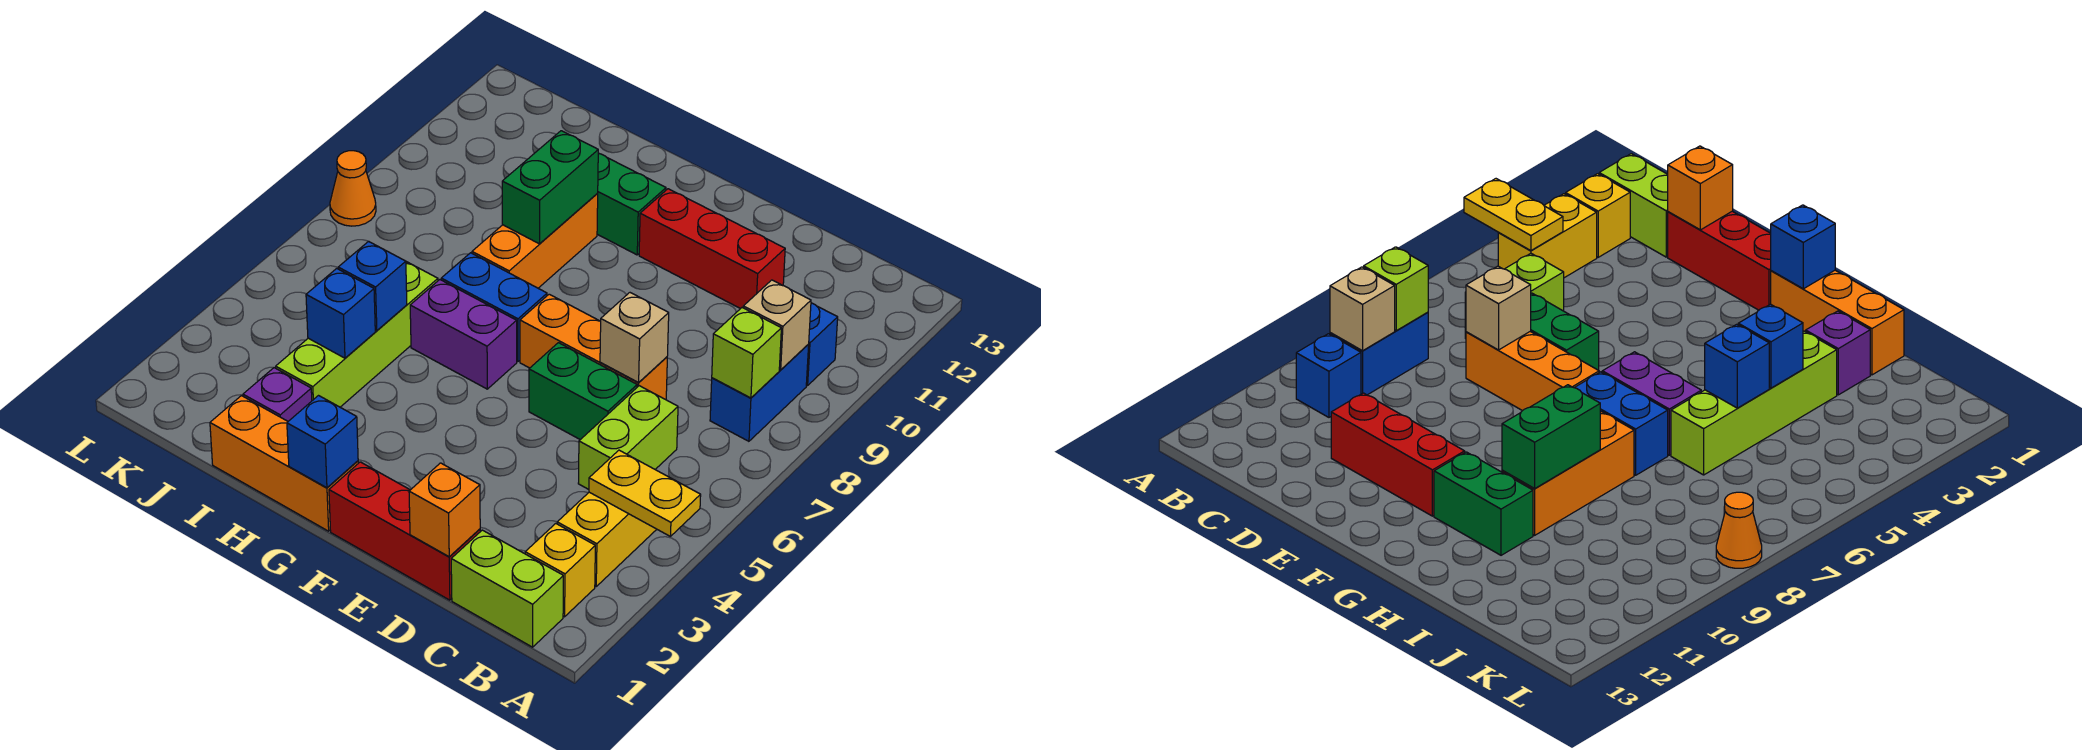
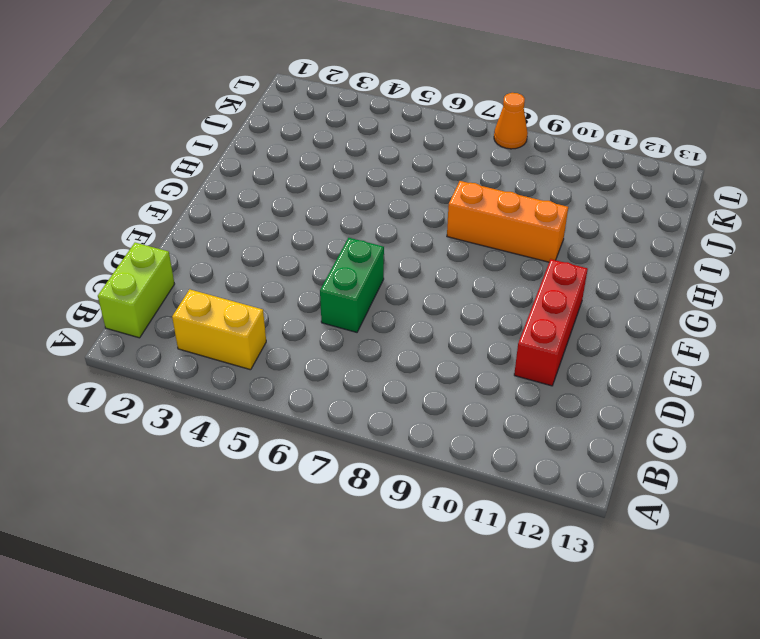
none -> yellow 1x1 brick [525,524,595,617]
none -> blue 1x2 brick [710,344,809,441]
none -> blue 1x1 brick [806,303,838,386]

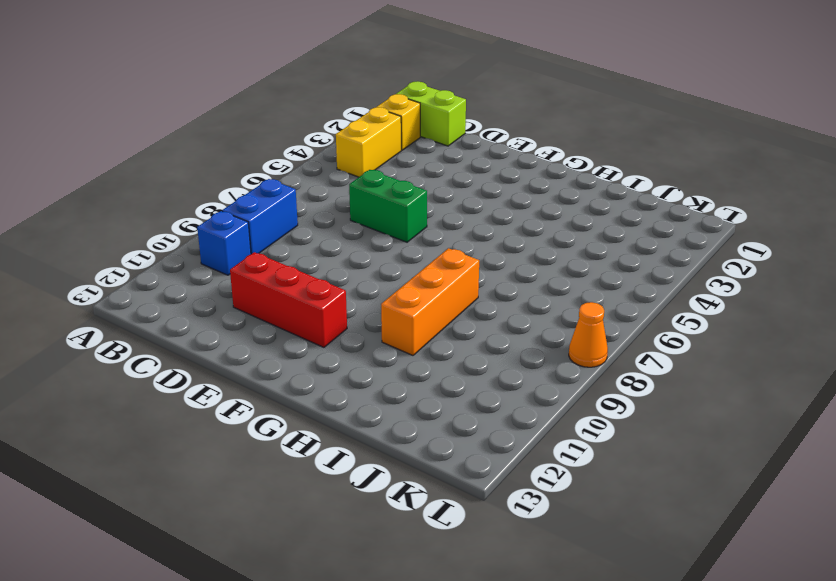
none -> lime 1x2 brick [578,386,678,489]
none -> red 1x3 brick [329,462,480,600]
none -> orange 1x3 brick [520,294,667,400]

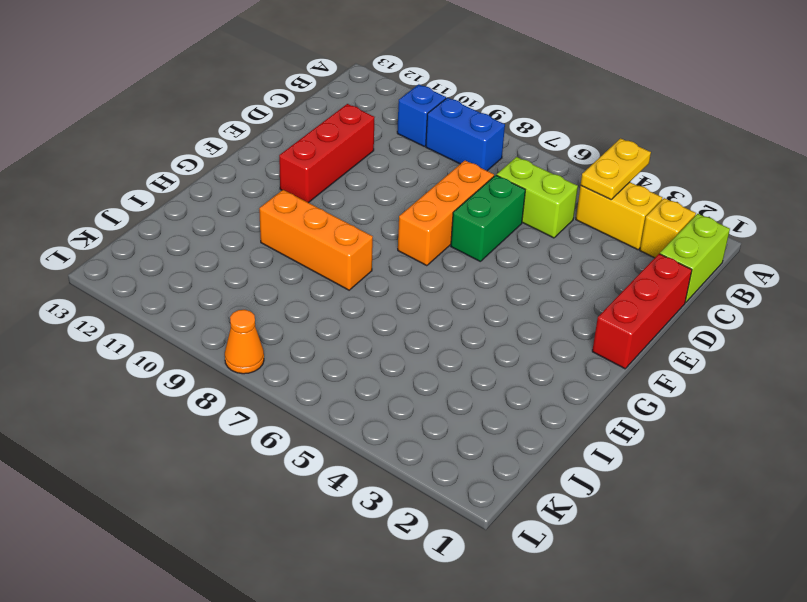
none -> orange 1x3 brick [210,396,358,531]
none -> purple 1x2 brick [410,280,517,389]
none -> blue 1x2 brick [441,253,547,362]

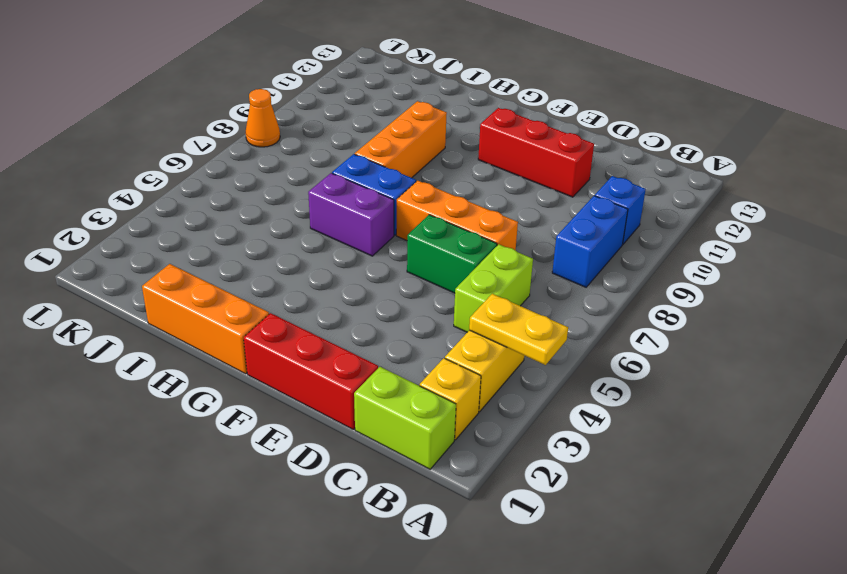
none -> green 1x2 brick [597,153,666,255]
none -> purple 1x1 brick [243,368,312,421]
none -> lime 1x4 brick [276,262,438,407]

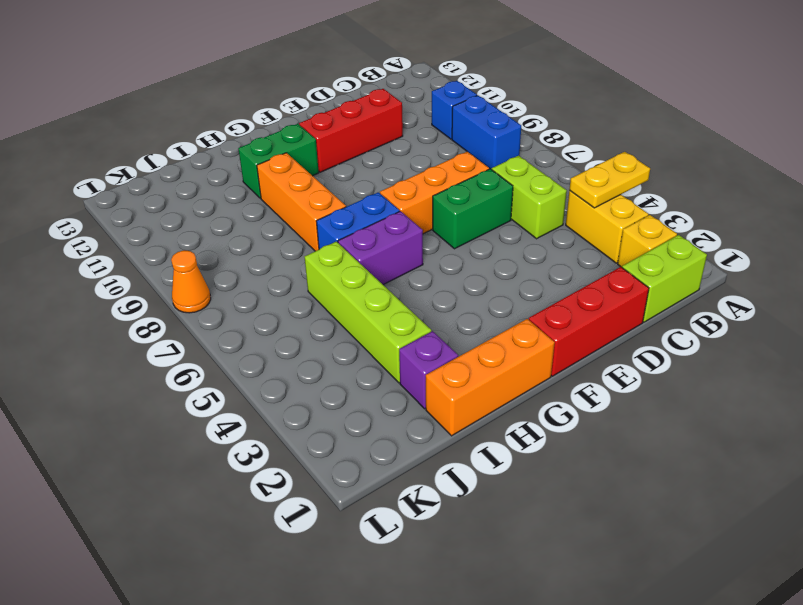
none -> lime 1x1 brick [712,308,781,398]
none -> tan 1x1 brick [743,280,811,370]
none -> orange 1x1 brick [409,463,480,557]

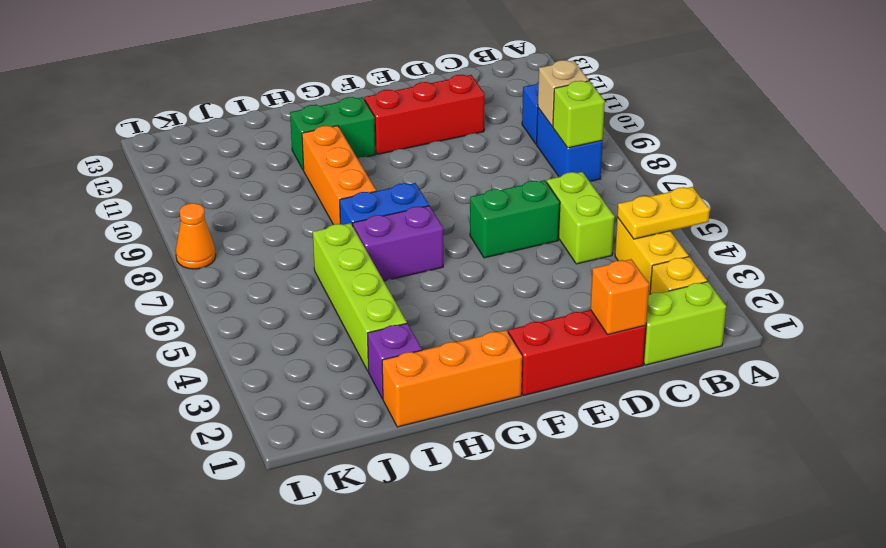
none -> orange 1x3 brick [520,294,667,400]
none -> tan 1x1 brick [600,293,669,382]
none -> blue 1x1 brick [287,396,358,488]

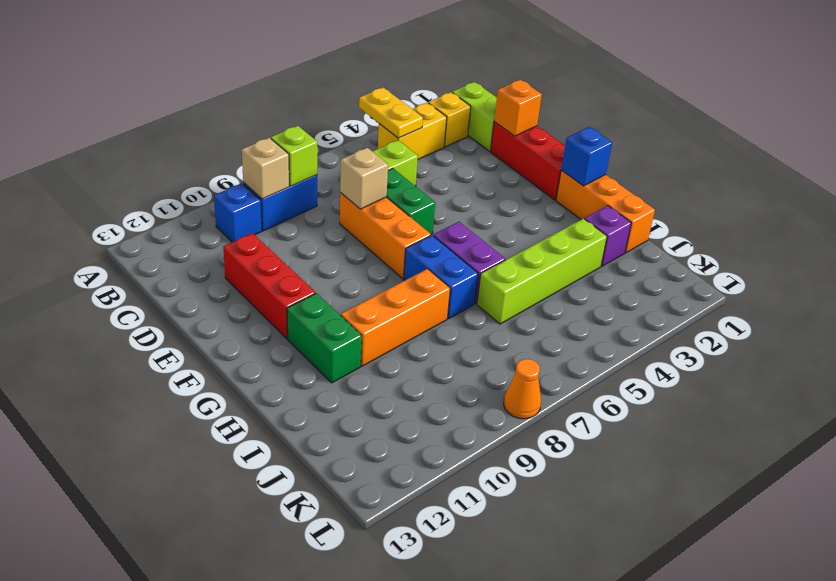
none -> green 1x2 brick [502,131,598,244]
none -> blue 1x1 brick [306,269,375,358]
none -> blue 1x1 brick [338,241,407,331]

